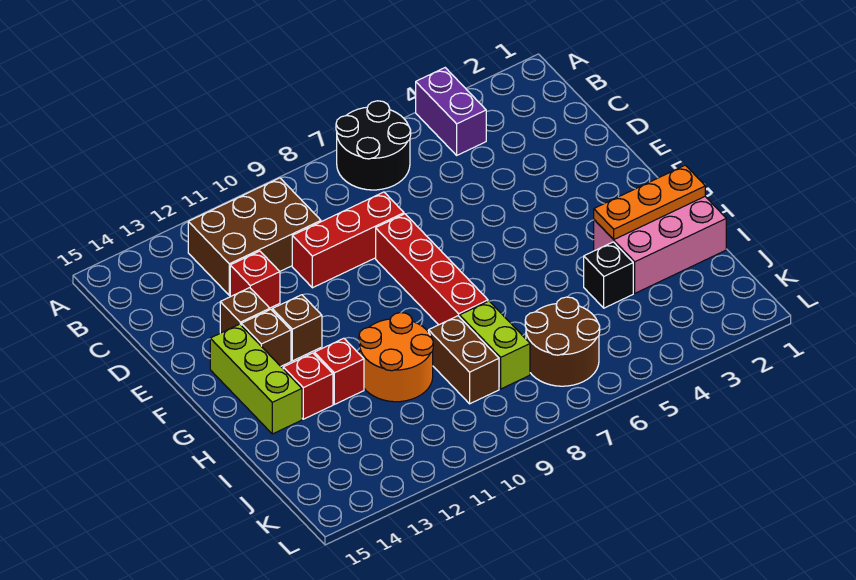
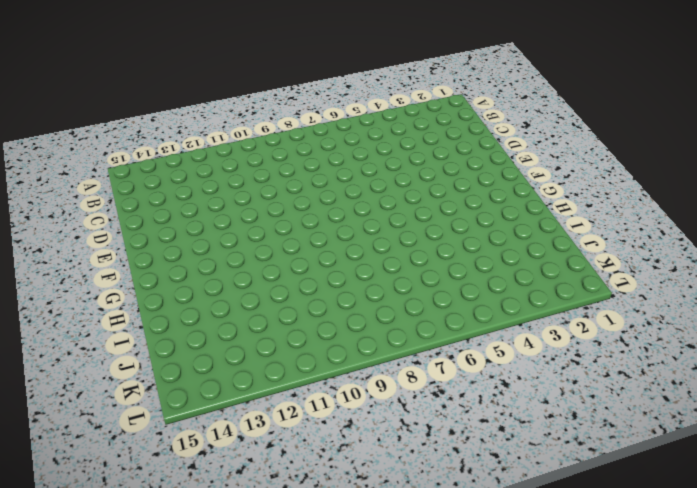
none -> purple 1x2 brick [416,68,486,155]
none -> black 2x2 round brick [336,101,411,190]
none -> brown 2x3 brick [188,178,321,295]

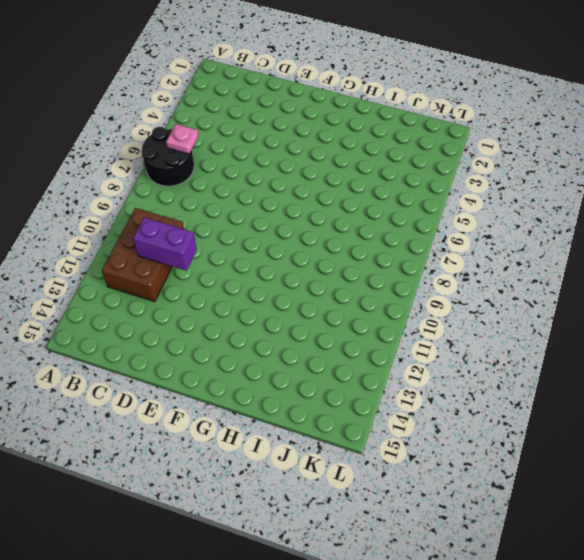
pink 1x1 plate [166,124,199,154] -> none
purple 1x2 brick [133,218,197,271] -> purple 1x2 brick moved to [416,68,486,155]
none -> red 1x3 brick [292,192,404,288]
none -> red 1x1 brick [230,251,280,308]
none -> red 1x4 brick [376,214,488,325]

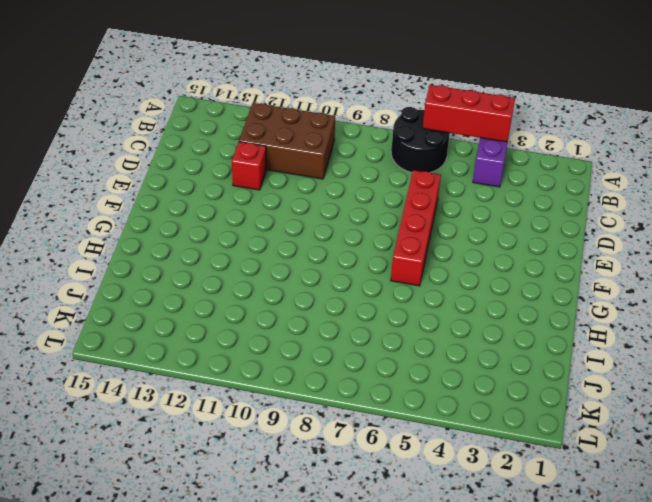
red 1x3 brick [423,85,515,142] -> red 1x3 brick moved to [292,192,404,288]
red 1x4 brick [391,170,441,286] -> red 1x4 brick moved to [376,214,488,325]
none -> brown 1x1 brick [220,288,270,333]
none -> brown 1x1 brick [272,295,322,361]
none -> brown 1x1 brick [241,309,291,366]

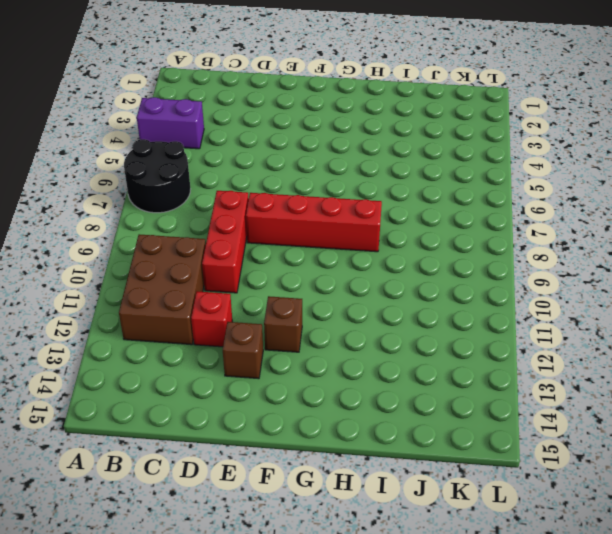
none -> brown 1x1 brick [241,309,291,366]
none -> lime 1x3 brick [210,324,302,434]
none -> pink 2x3 brick [594,197,726,293]

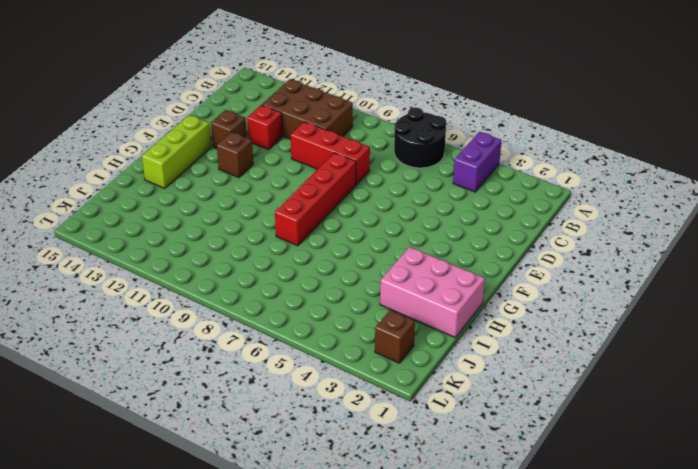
brown 1x1 brick [375,310,415,363] -> brown 1x1 brick moved to [241,309,291,366]
none -> orange 2x2 round brick [359,313,433,402]
none -> red 1x1 brick [314,338,364,404]
none -> red 1x1 brick [283,353,333,419]

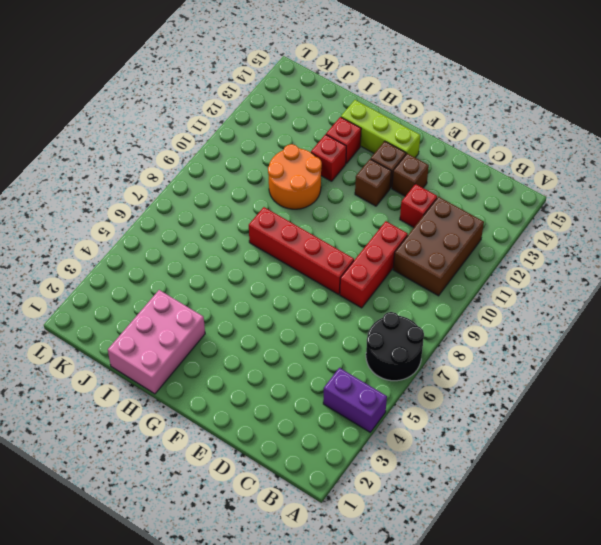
none -> black 1x1 brick [584,242,633,308]
none -> lime 1x2 brick [460,301,530,389]
none -> brown 1x2 brick [429,316,499,404]

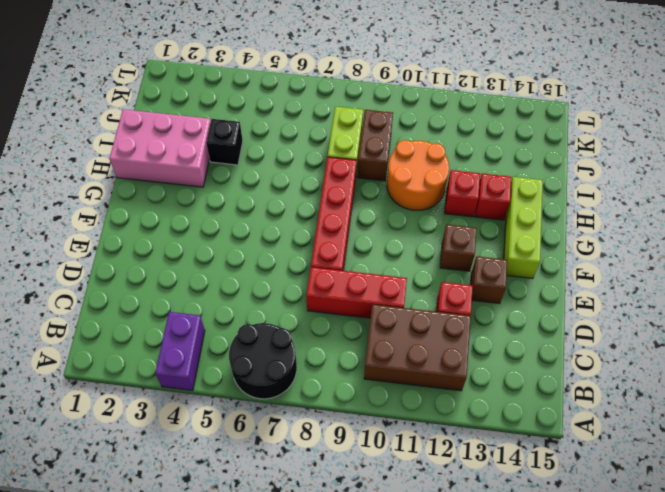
none -> brown 1x1 brick [241,309,291,366]
none -> brown 2x2 round brick [525,297,600,386]
none -> orange 1x3 plate [594,165,705,239]

